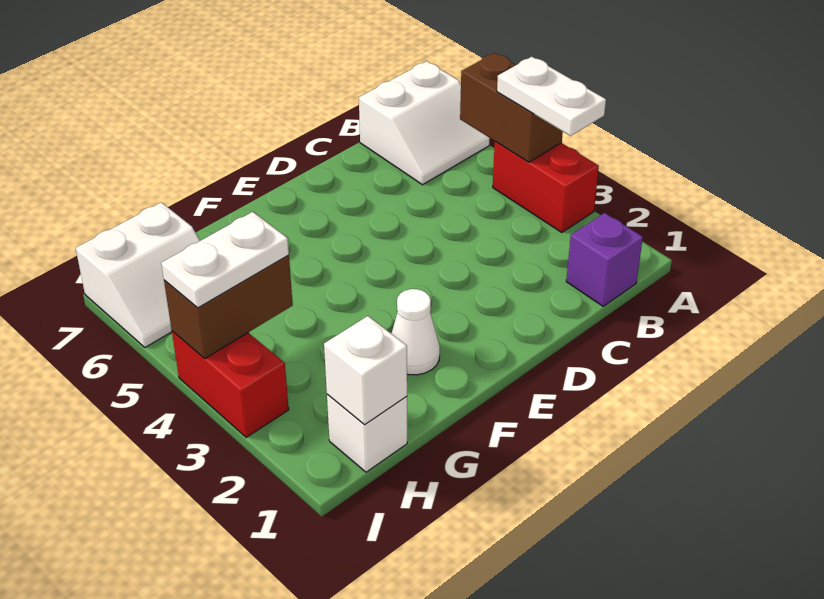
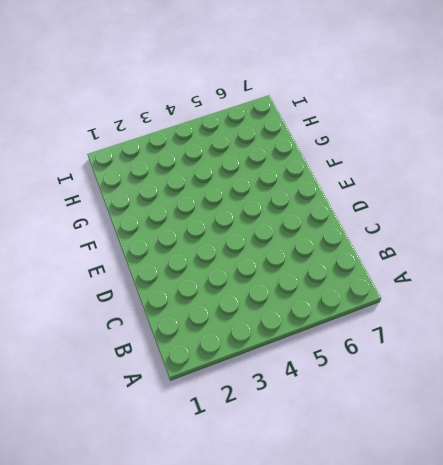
none -> red 1x2 brick [493,142,599,232]
none -> white 2x2 slope [359,61,490,185]
none -> purple 1x1 brick [566,213,643,306]

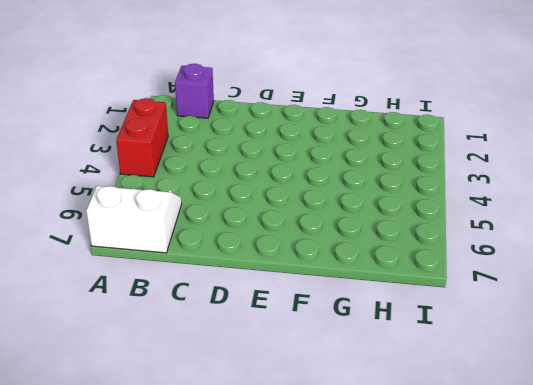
none -> white 1x1 cone [391,289,440,375]
none -> white 1x1 brick [327,394,407,472]
none -> white 2x2 slope [76,202,200,347]

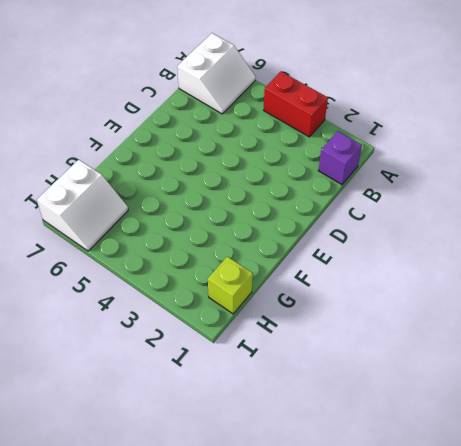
lime 1x1 brick [208,257,253,314] -> white 1x1 brick [327,394,407,472]
none -> white 1x1 cone [391,289,440,375]
none -> red 1x2 brick [172,331,289,437]
none -> brown 1x2 brick [460,53,563,162]

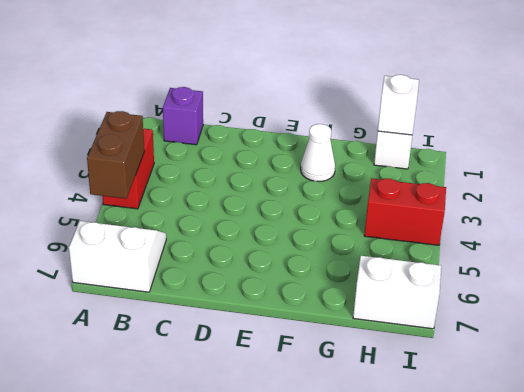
red 1x2 brick [364,179,446,245] -> red 1x2 brick turned to [172,331,289,437]
none -> brown 1x2 brick [164,255,293,359]
none -> white 1x2 plate [497,57,606,136]
none -> white 1x2 plate [161,212,289,308]

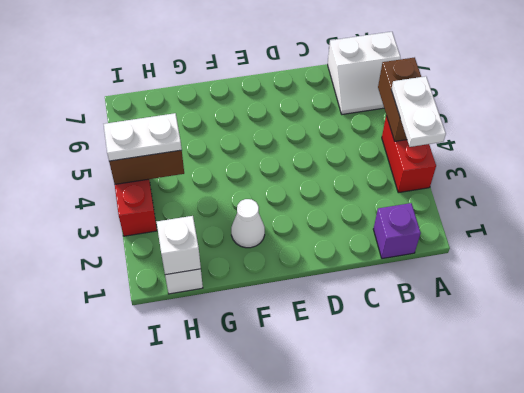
none -> white 2x2 slope [76,202,200,347]

